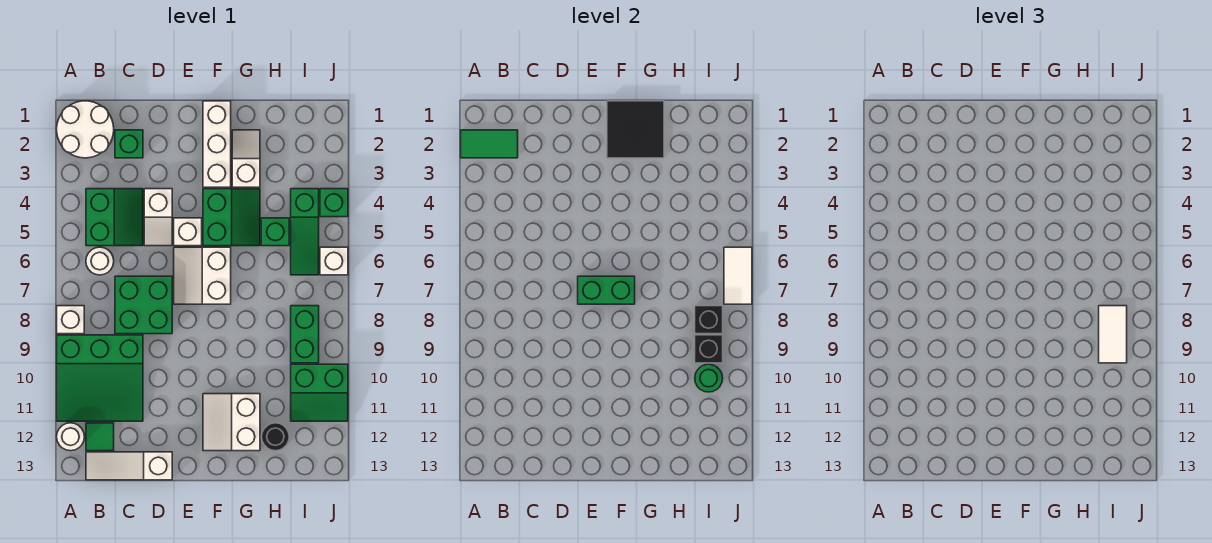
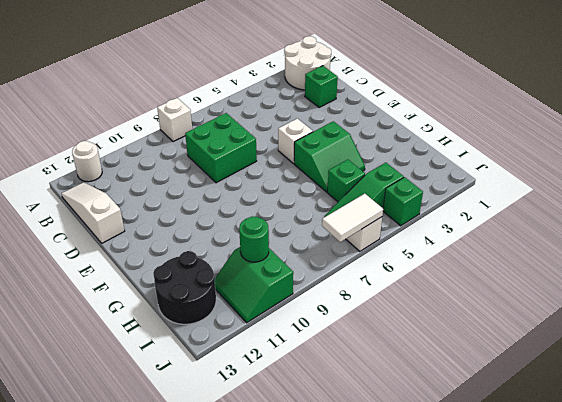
black 2x2 round brick [153,251,216,324] -> black 1x1 round brick [262,423,289,451]
none -> green 3x3 slope [57,335,143,421]
none -> green 2x2 slope [86,189,143,246]
none -> white 1x1 round brick [86,247,114,275]
none -> green 1x1 tile [86,423,114,451]

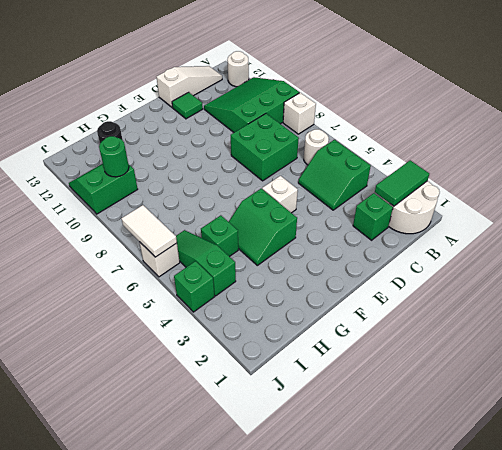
green 1x1 tile [172,92,203,119] -> green 1x1 tile moved to [86,423,114,451]
none -> white 1x2 slope [144,189,172,246]
none -> white 2x2 slope [174,247,231,304]
none -> white 1x3 brick [203,101,231,187]
none -> white 2x2 slope [203,394,260,451]

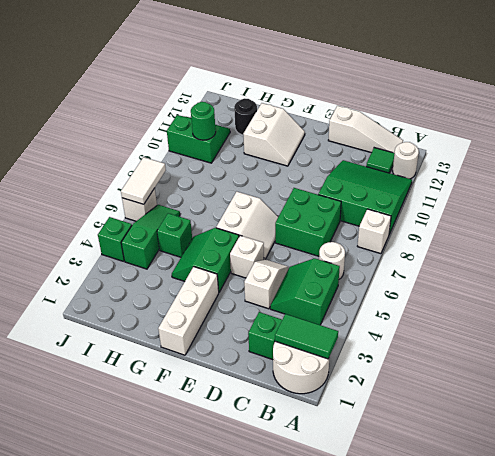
none -> white 1x2 slope [232,130,260,187]
none -> green 1x2 brick [291,306,319,363]
none -> green 1x2 brick [578,276,635,304]
none -> black 2x2 tile [607,101,664,158]

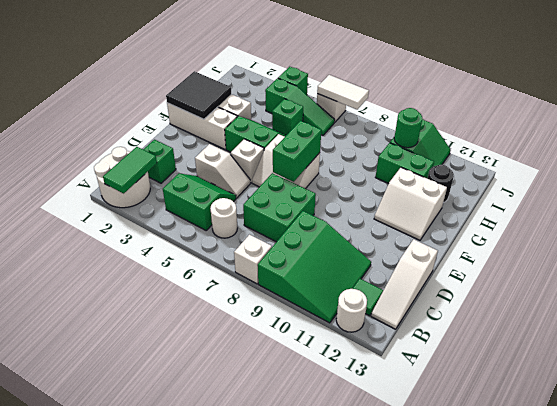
green 1x2 brick [375,143,434,184] -> green 1x2 brick moved to [291,306,319,363]
none -> black 1x1 brick [695,306,723,334]
none -> black 1x1 brick [695,335,723,363]
none -> white 1x2 tile [1099,306,1127,363]

